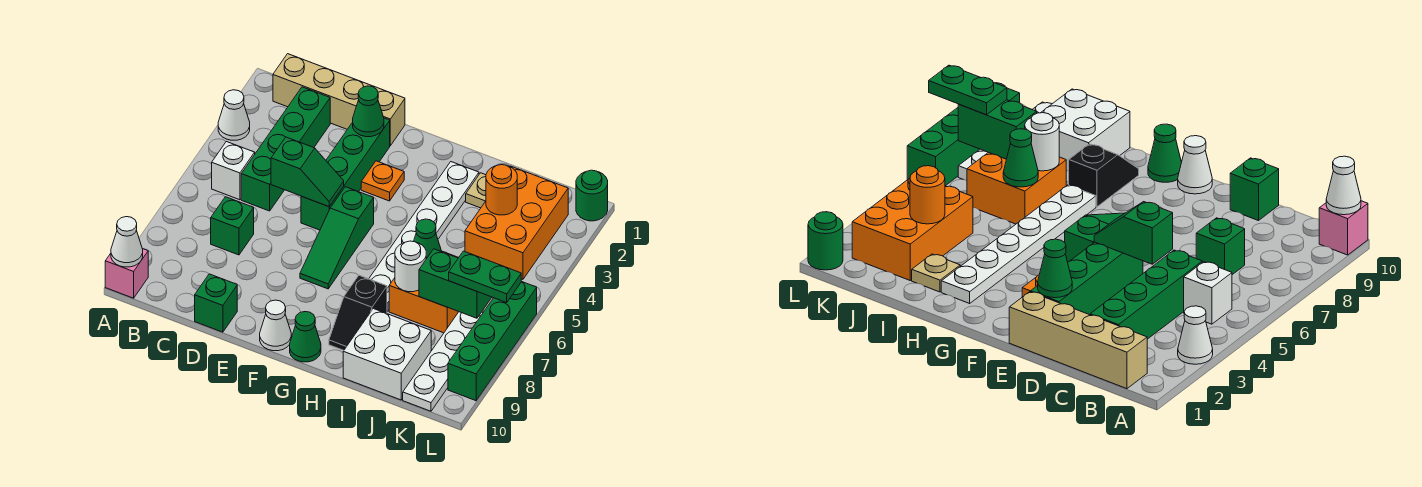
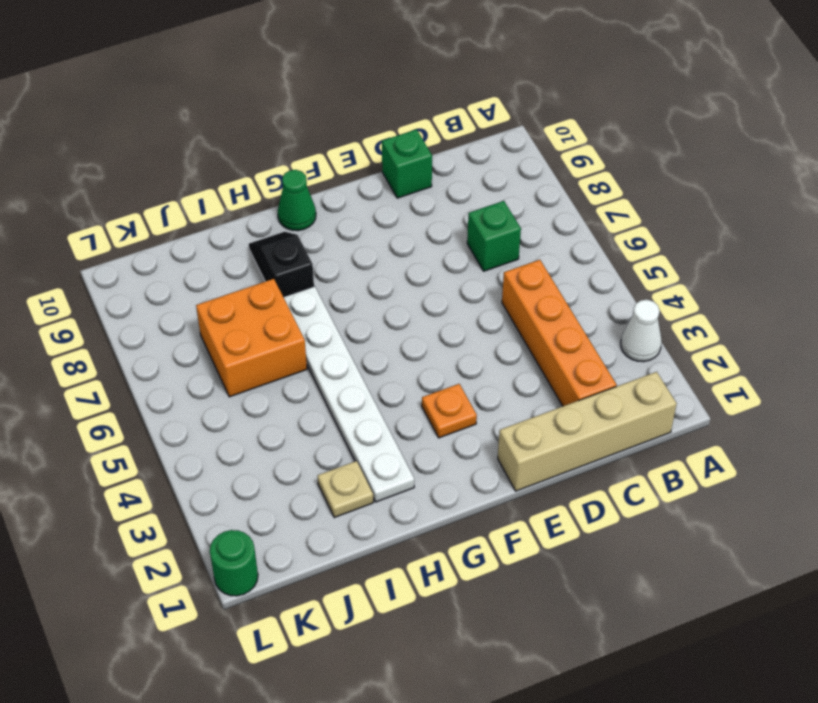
orange 1x4 brick [502,260,616,406] -> green 1x4 brick [241,87,330,211]
none -> pink 1x1 brick [105,249,148,298]
none -> white 1x1 brick [212,142,255,200]
none -> green 1x4 brick [301,118,390,230]

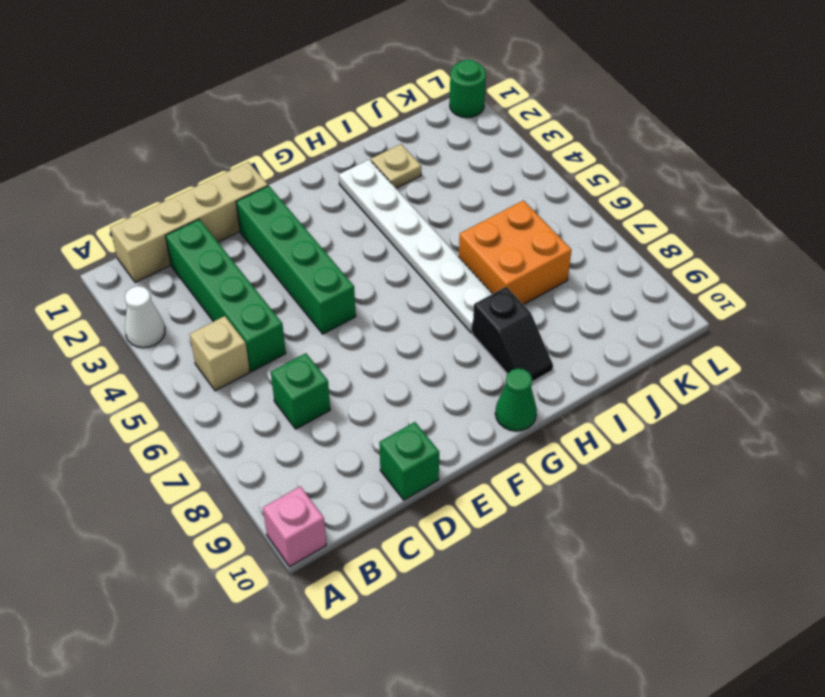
tan 1x1 brick [190,316,250,391] -> white 1x1 brick [212,142,255,200]
none -> orange 1x1 plate [361,161,404,201]
none -> green 1x3 slope [300,187,374,289]
none -> white 1x1 cone [260,300,291,351]

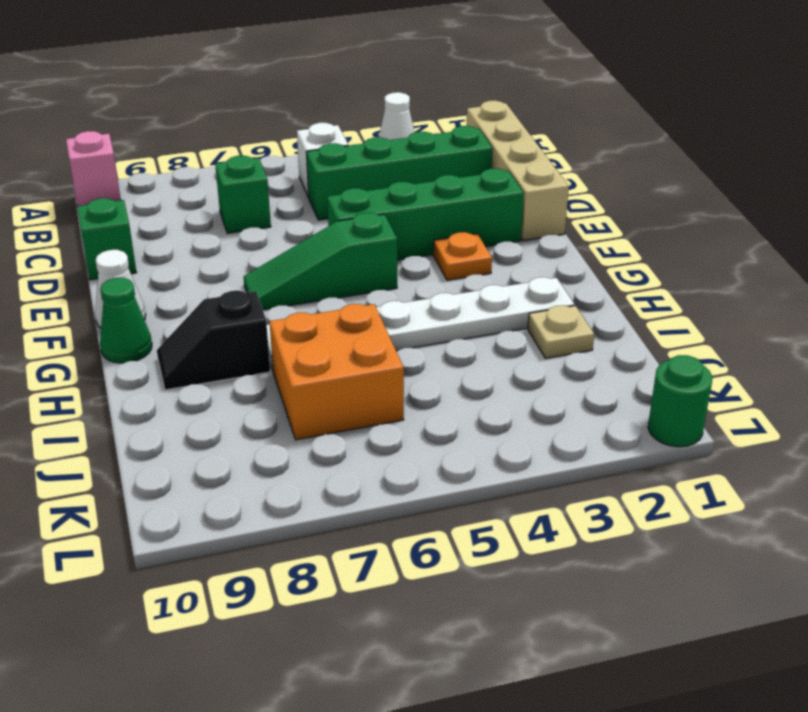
none -> white 2x2 brick [343,309,431,400]
none -> orange 2x3 brick [465,166,568,279]
none -> white 1x4 plate [403,312,483,411]

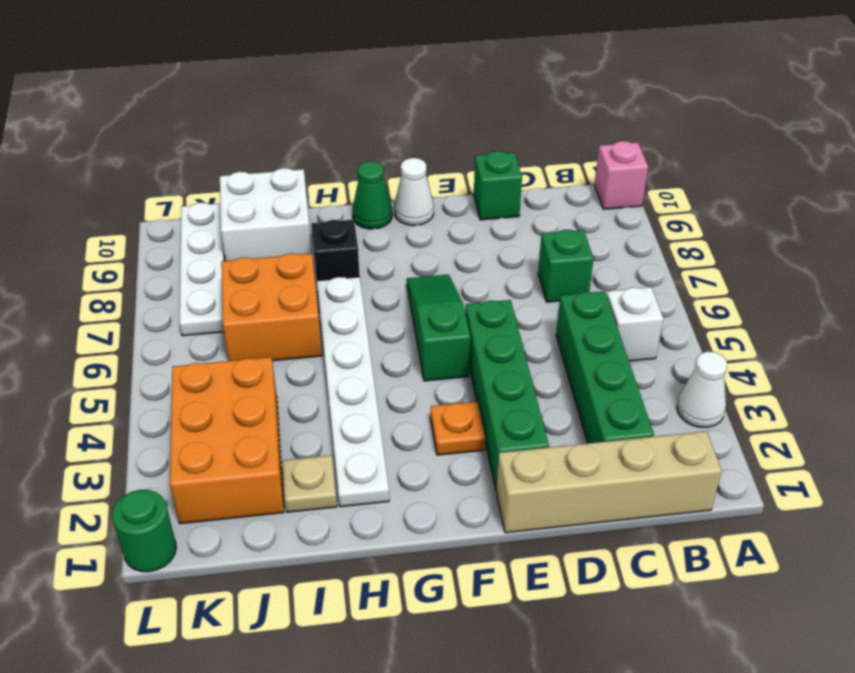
none -> green 1x4 brick [448,281,537,401]
none -> white 1x1 cone [111,217,143,267]
none -> green 1x2 slope [271,137,344,207]

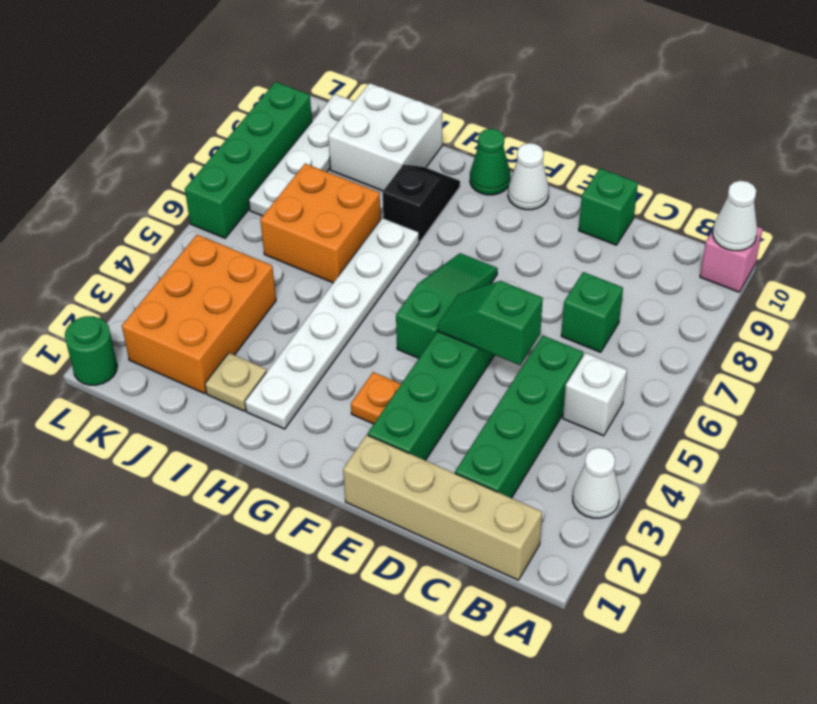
none -> green 1x1 cone [353,86,384,137]
none -> green 1x1 cone [414,219,442,259]
none -> white 1x1 round brick [395,241,426,292]

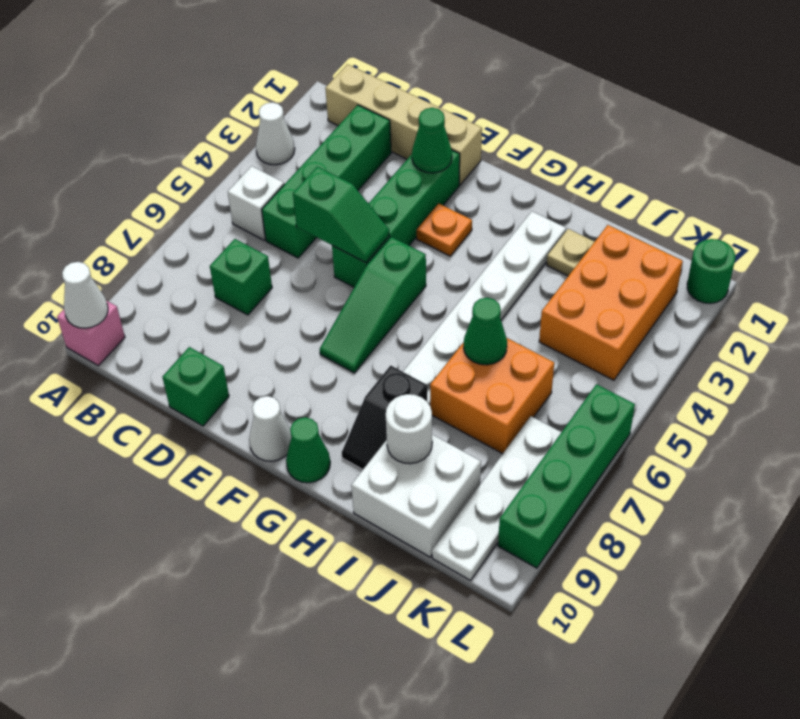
white 1x1 round brick [386,394,432,464] -> white 1x1 round brick moved to [395,241,426,292]
none -> orange 1x1 round brick [486,165,517,215]
none -> green 1x2 brick [419,249,492,318]
none -> green 1x2 plate [449,251,521,303]

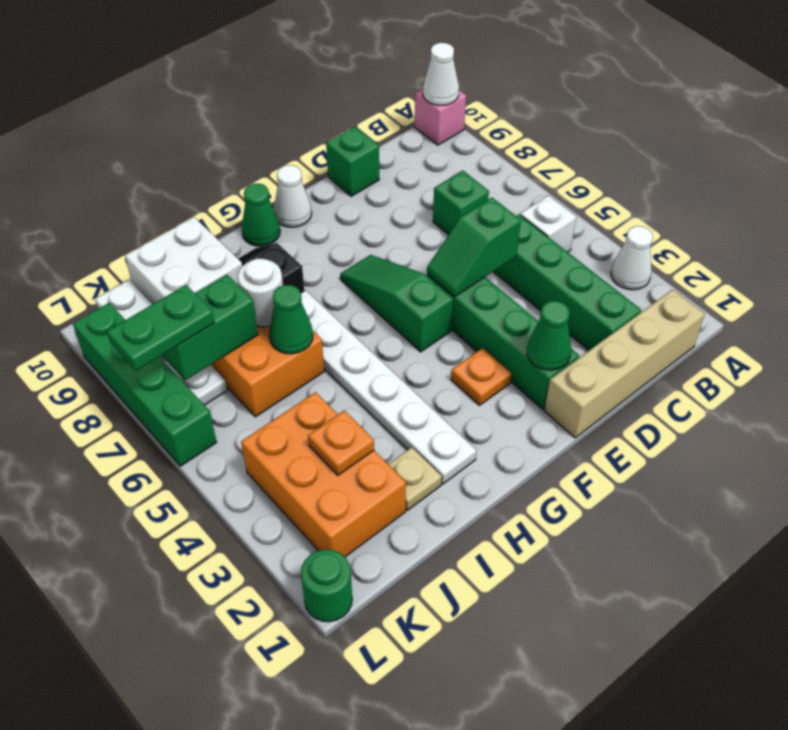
orange 1x1 plate [308,411,374,475] -> orange 1x1 round brick [486,165,517,215]

